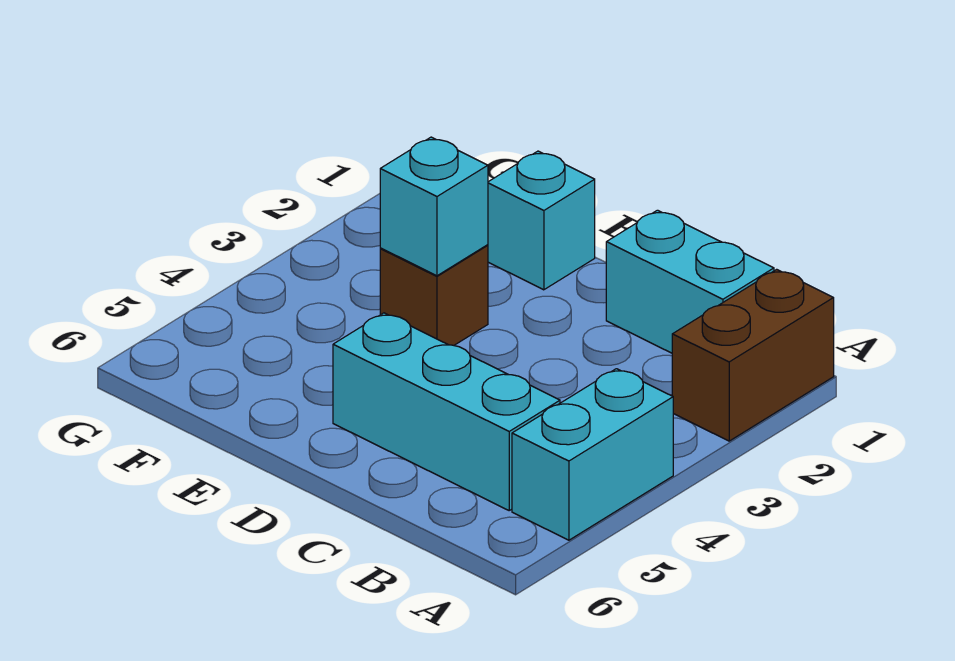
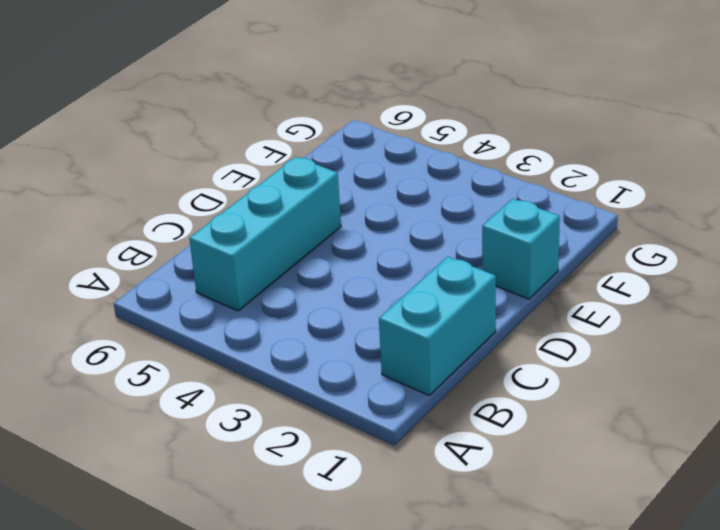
none -> brown 1x2 brick [672,269,834,441]
none -> cyan 1x2 brick [512,369,673,540]

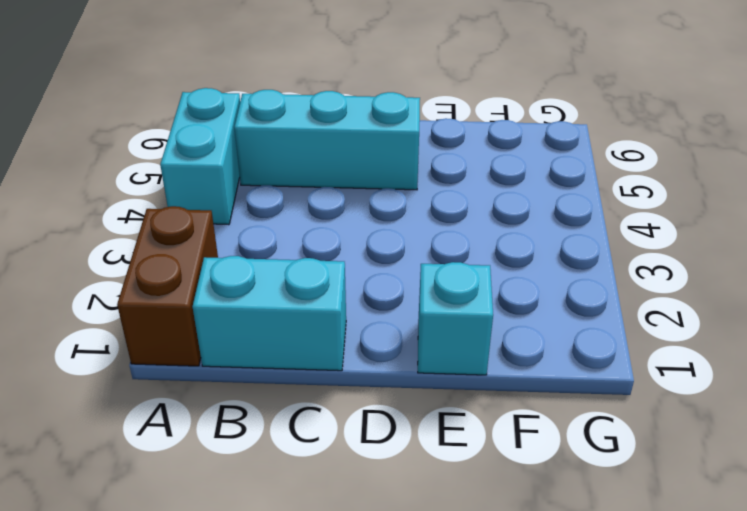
none -> brown 1x1 brick [380,245,488,345]
none -> cyan 1x1 brick [380,137,488,276]

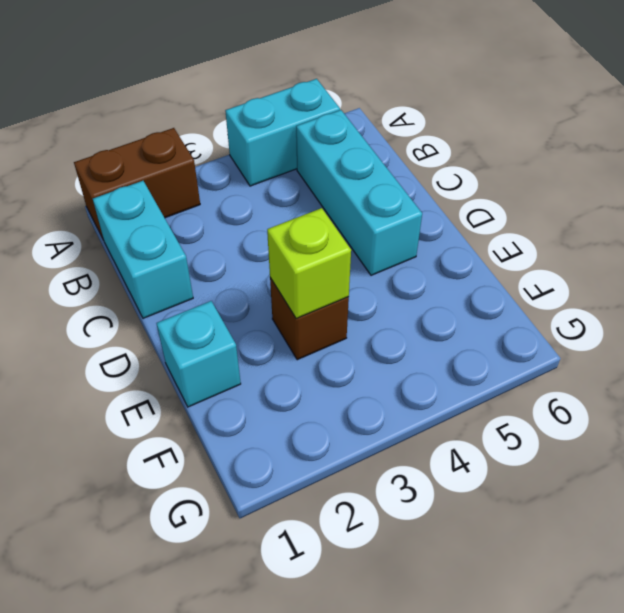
lime 1x1 brick [267,208,351,319] -> cyan 1x1 brick [380,137,488,276]

